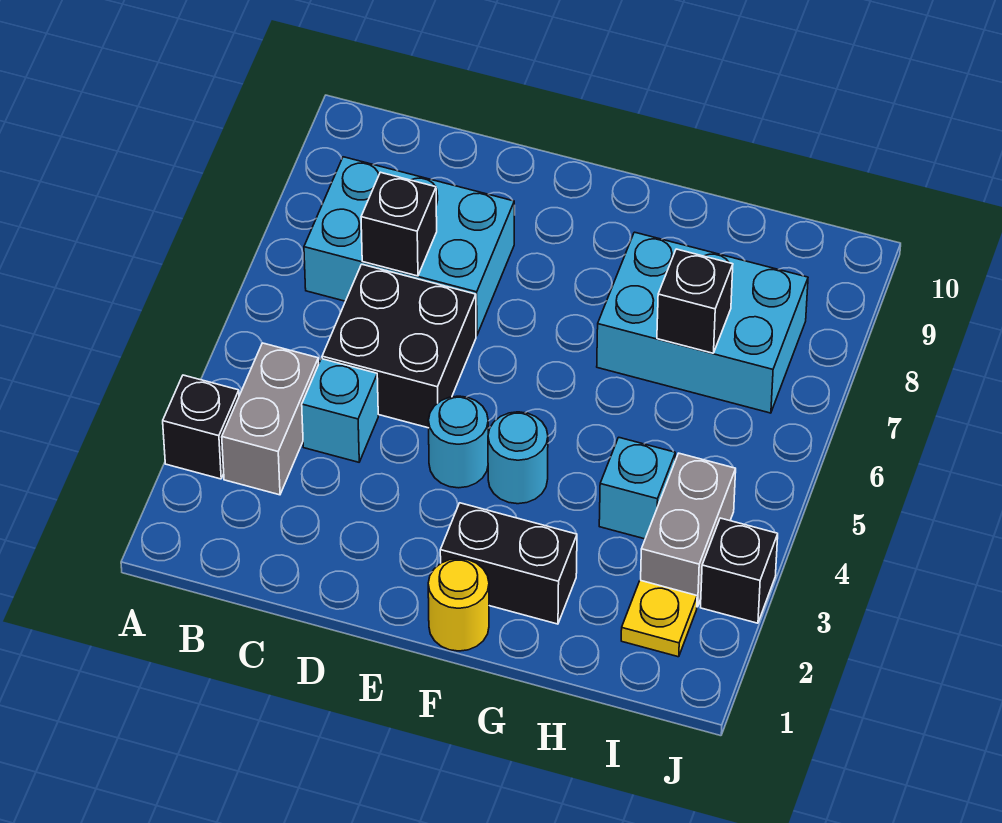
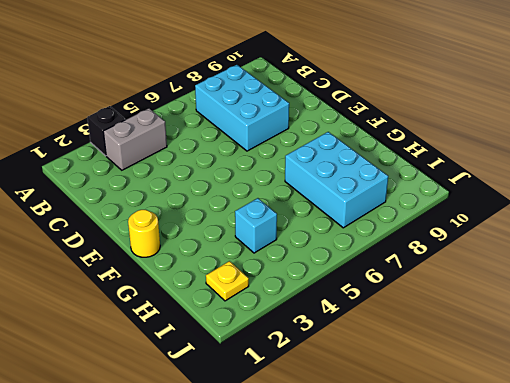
none -> cyan 1x1 brick [302,359,378,462]
none -> black 2x2 brick [322,264,476,428]
none -> cyan 1x1 round brick [428,396,488,488]

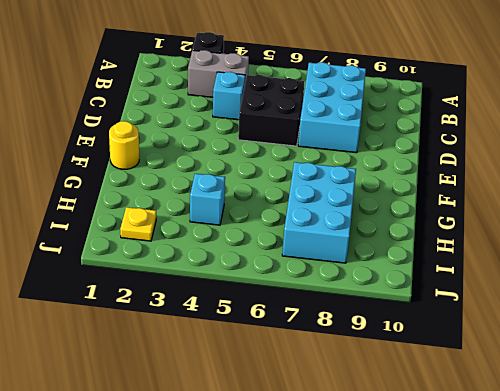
none -> cyan 1x1 round brick [428,396,488,488]
none -> black 1x2 brick [440,503,577,624]
none -> cyan 1x1 round brick [488,412,548,504]

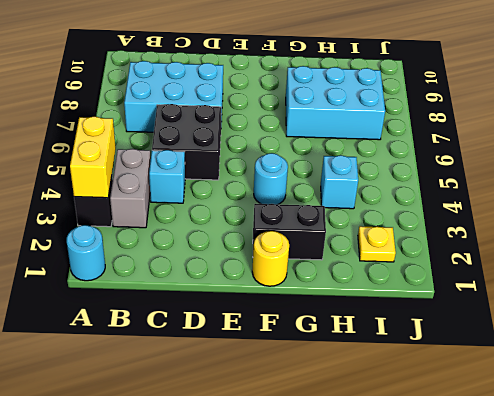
cyan 1x1 round brick [67,225,105,281] -> cyan 1x1 round brick moved to [428,396,488,488]
yellow 1x2 brick [70,117,116,198] -> none
none -> grey 1x2 brick [641,453,736,607]
none -> black 1x1 brick [701,518,778,623]
none -> black 1x1 brick [361,172,437,276]

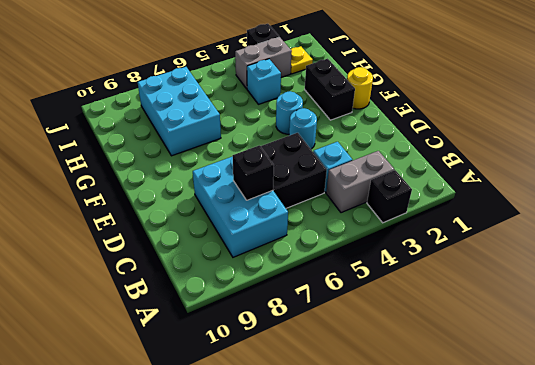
none -> black 1x1 brick [657,249,733,353]

